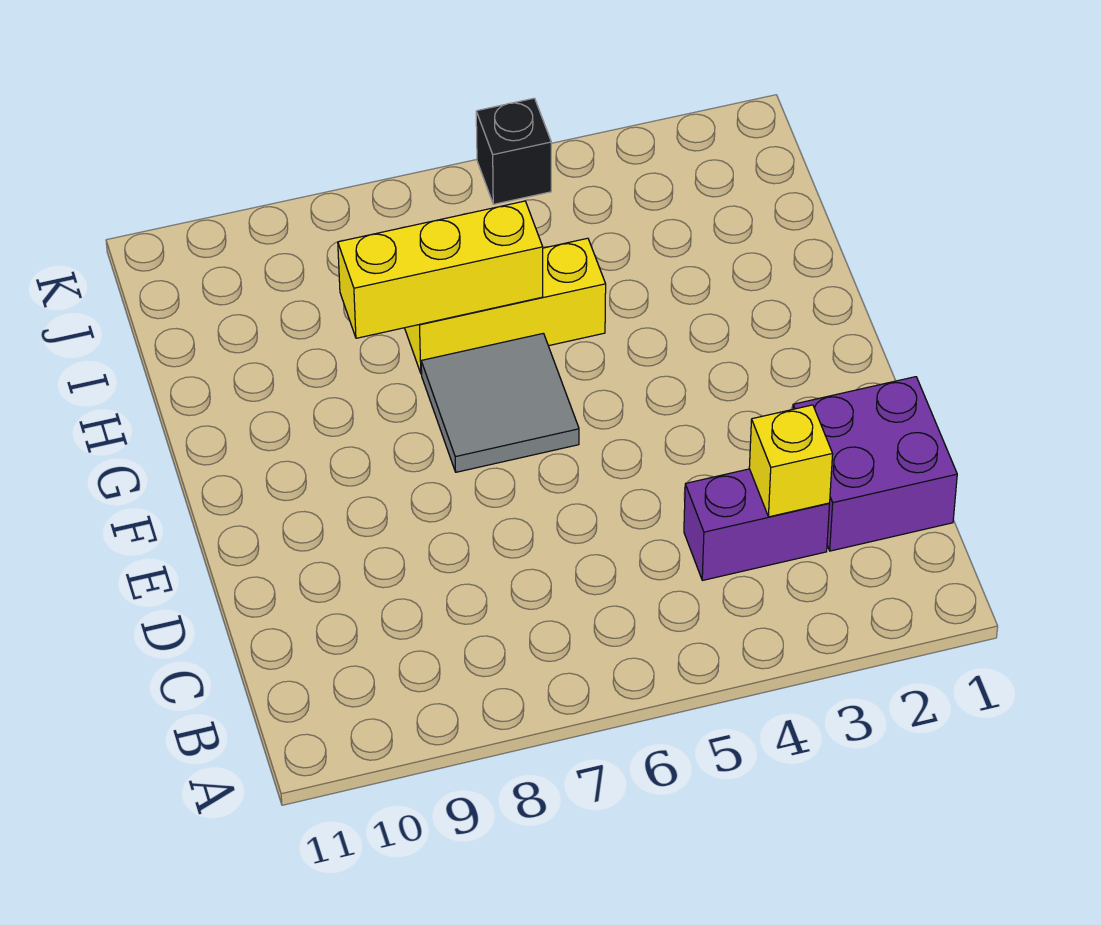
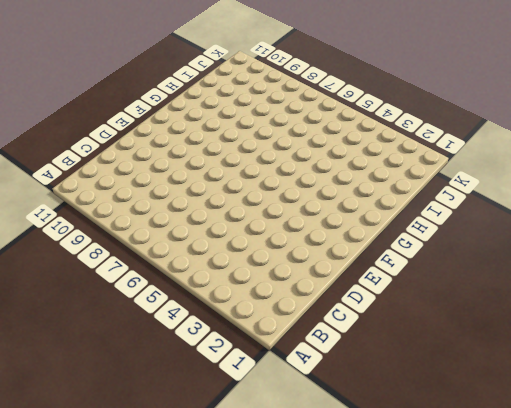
none -> purple 2x2 brick [793,377,957,551]
none -> purple 1x2 brick [684,469,830,580]

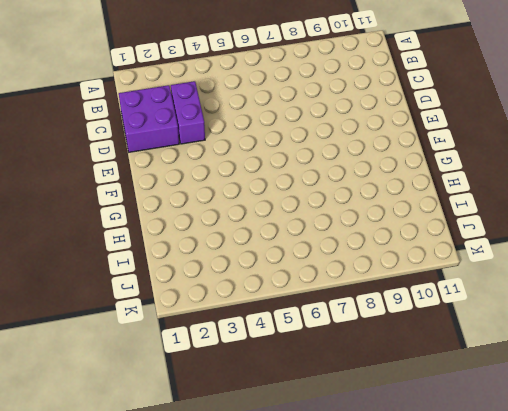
purple 1x2 brick [171,81,205,144] -> purple 1x2 brick turned to [684,469,830,580]
none -> grey 2x2 tile [421,333,579,472]
none -> yellow 1x3 brick [405,238,606,374]

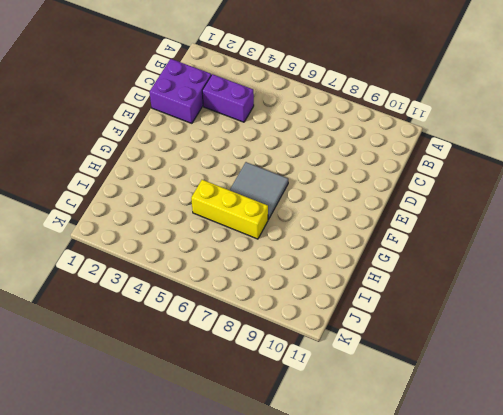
none -> black 1x1 brick [476,98,551,204]
none -> yellow 1x1 brick [749,405,833,517]

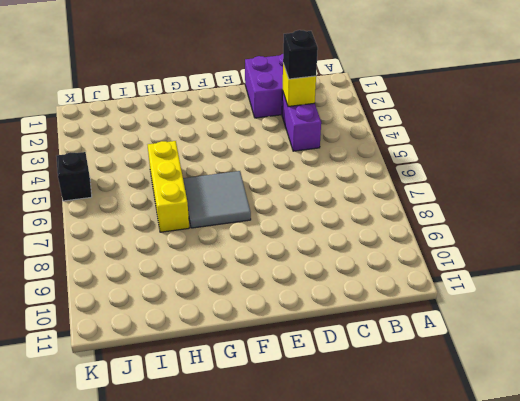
black 1x1 brick [283,30,318,79] -> none
none -> yellow 1x3 brick [338,201,543,338]

